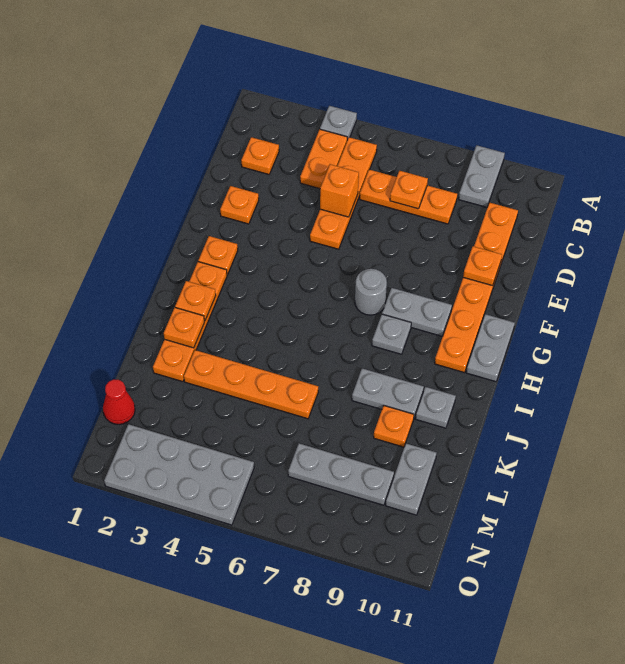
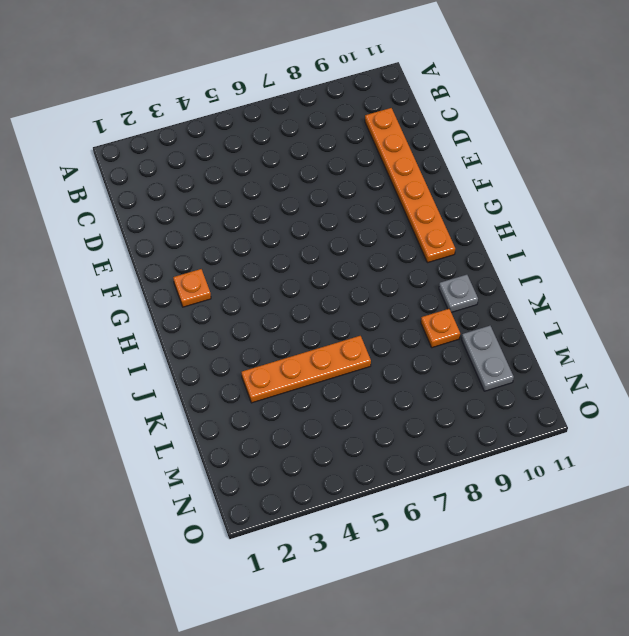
none -> grey 1x1 plate [320,106,357,140]
none -> grey 1x2 plate [459,145,505,207]
none -> orange 1x2 plate [300,129,347,189]

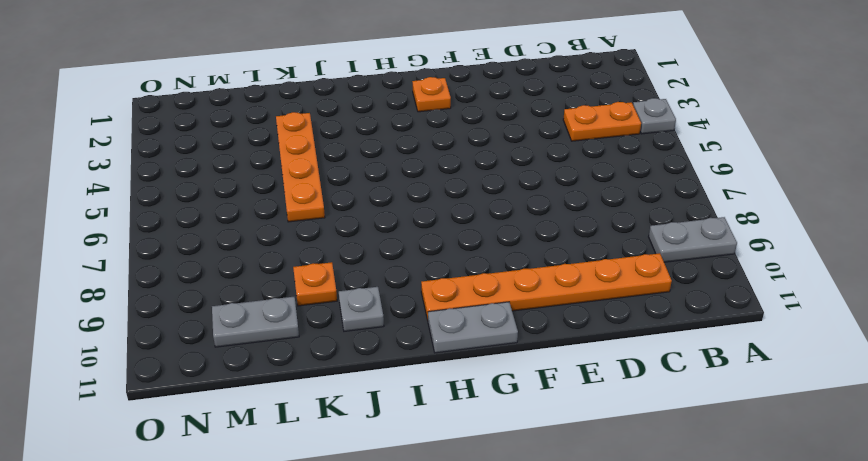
none -> orange 1x4 plate [310,137,377,249]
none -> orange 1x1 plate [241,137,279,174]
none -> orange 1x3 plate [360,169,457,224]

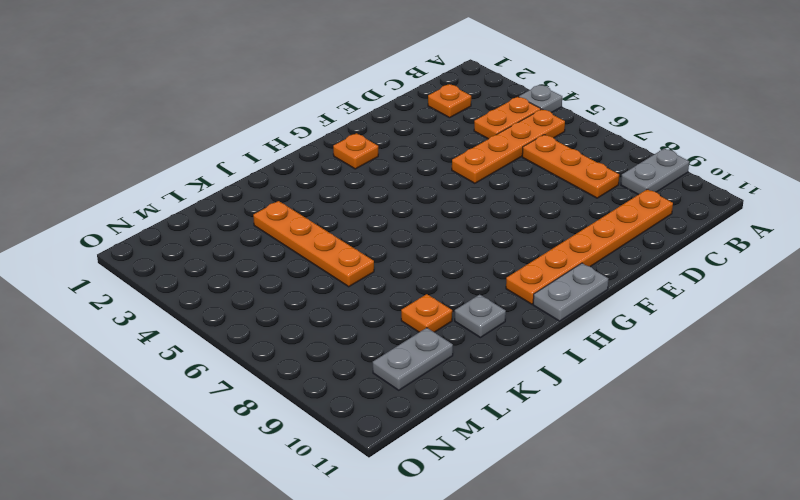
none -> orange 1x1 plate [220,186,259,224]
none -> grey 1x1 round brick [355,269,387,315]
none -> grey 1x2 plate [382,288,452,336]

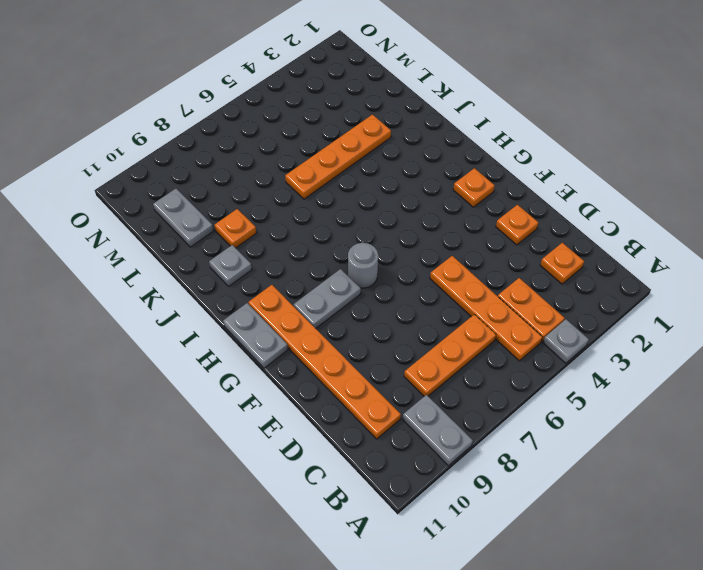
none -> orange 1x4 plate [153,262,227,382]
none -> grey 1x1 plate [372,314,411,354]
none -> grey 1x2 plate [352,368,424,417]

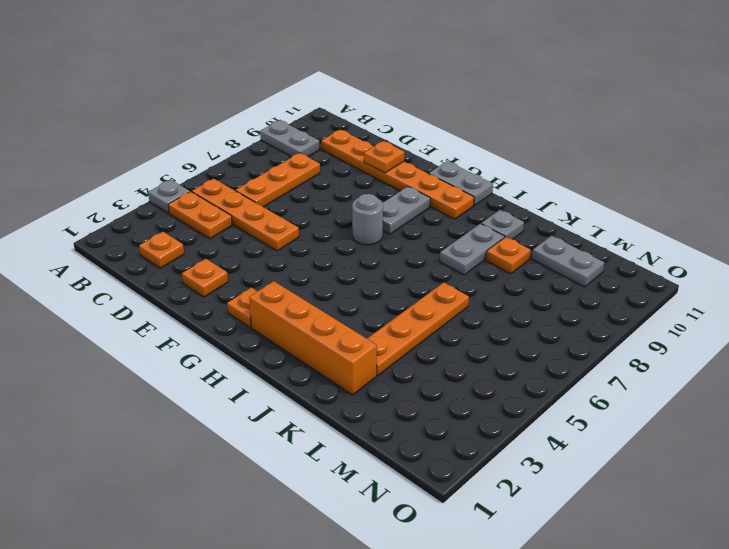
orange 1x4 brick [249,281,377,395] -> orange 1x4 plate [153,262,227,382]
none -> grey 1x1 plate [372,314,411,354]
none -> red 1x1 cone [103,379,135,424]
none -> grey 1x3 plate [288,443,394,505]

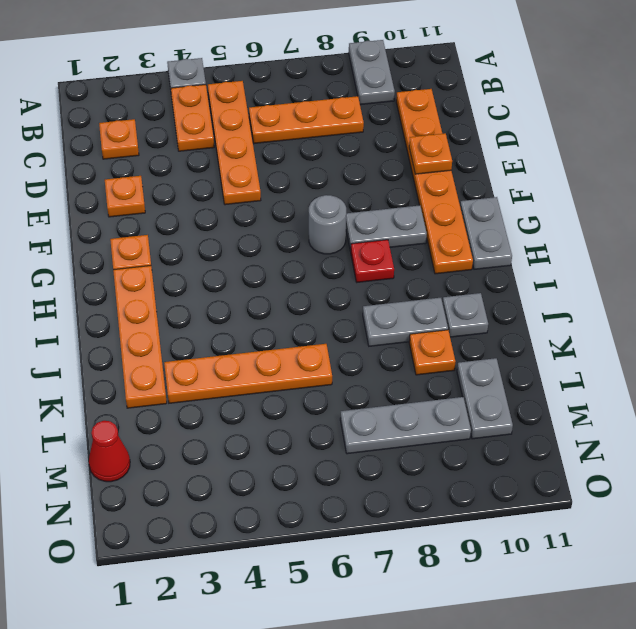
red 1x1 plate [351,240,394,282] -> grey 1x1 plate [372,314,411,354]
none -> grey 2x4 plate [104,424,254,525]
none -> orange 1x1 plate [390,171,428,209]
none -> orange 1x1 brick [320,164,359,217]

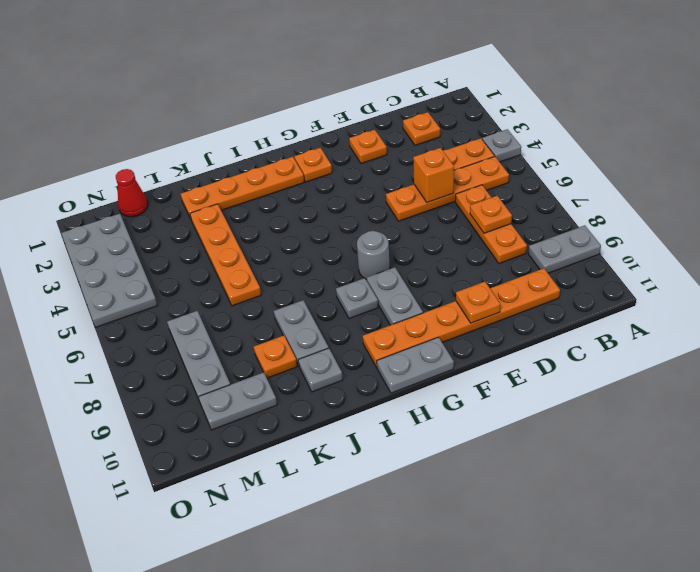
none -> orange 1x1 plate [175,281,216,321]
none -> orange 1x1 plate [164,308,204,348]

